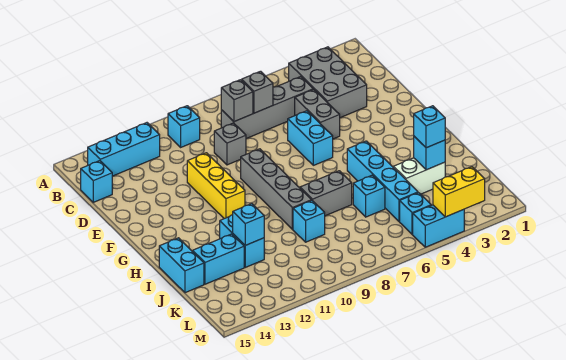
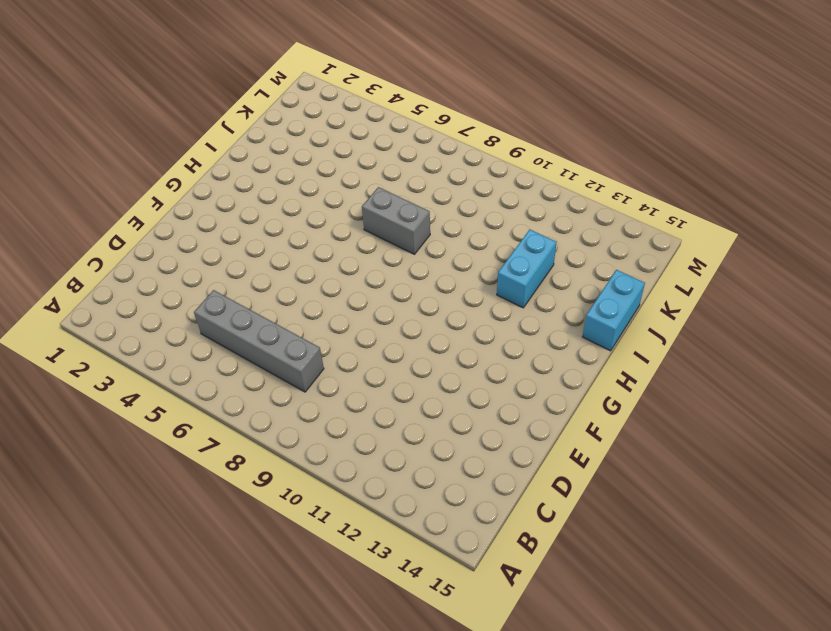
none -> grey 2x3 brick [288,47,367,118]
none -> cyan 1x1 brick [168,106,200,147]
none -> cyan 1x3 brick [87,123,160,176]

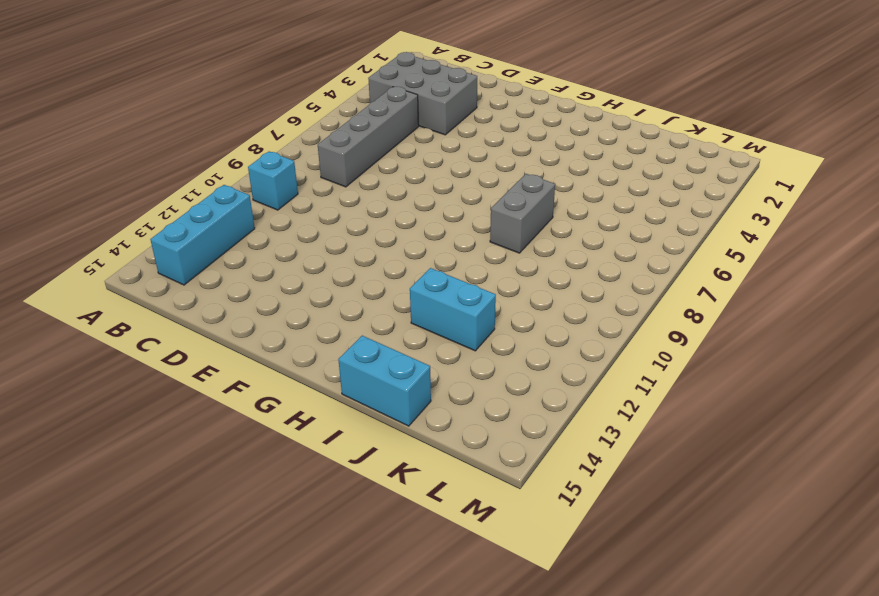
none -> cyan 1x1 brick [81,161,112,202]
none -> grey 1x2 brick [295,89,340,139]
none -> grey 1x1 brick [214,123,246,165]

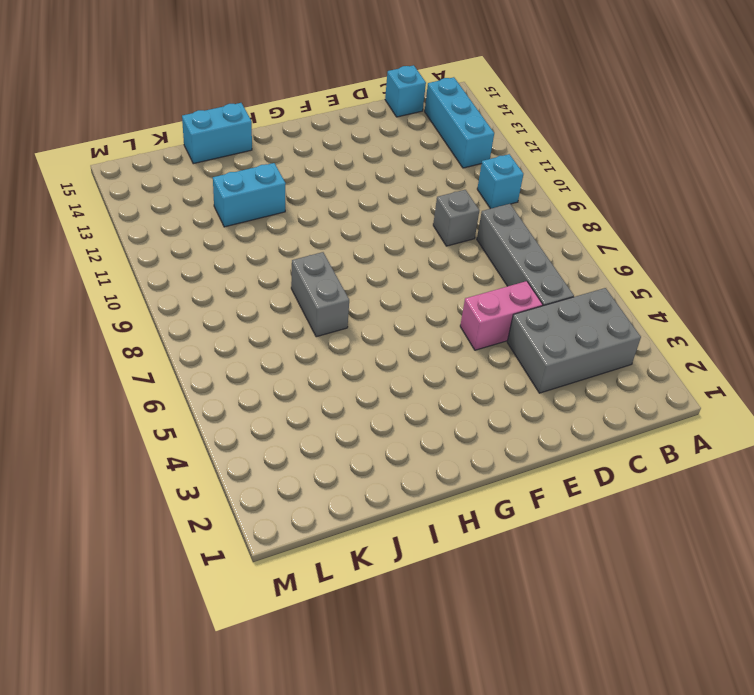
pink 1x2 brick [460,281,543,350] -> grey 1x2 brick [295,89,340,139]
none -> cyan 1x2 brick [288,111,333,165]
none -> yellow 1x3 brick [187,153,245,219]
none -> grey 1x4 brick [241,149,312,229]

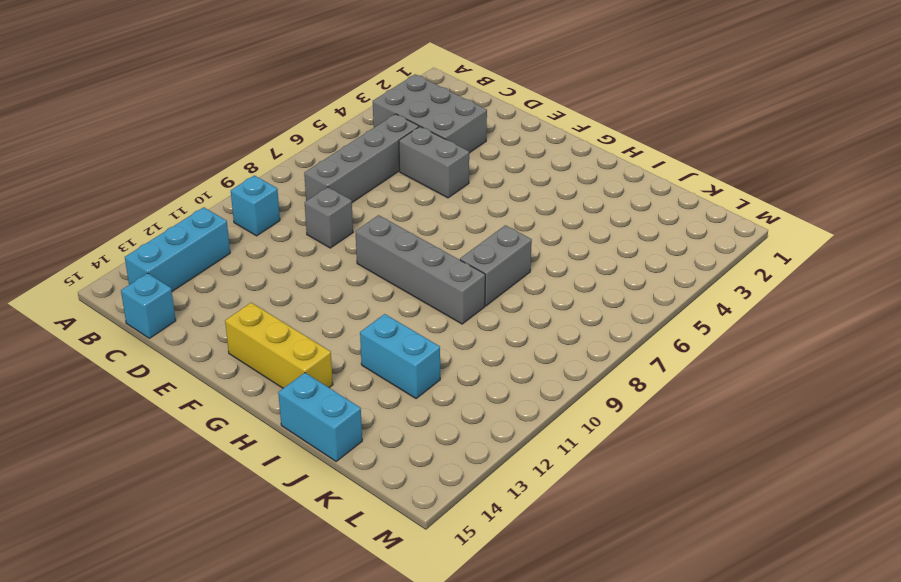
yellow 1x3 brick [225,303,333,388] -> yellow 1x3 brick moved to [187,153,245,219]
none -> cyan 1x2 brick [288,111,333,165]
none -> cyan 1x4 brick [347,141,418,222]
none -> white 1x2 brick [394,158,445,194]

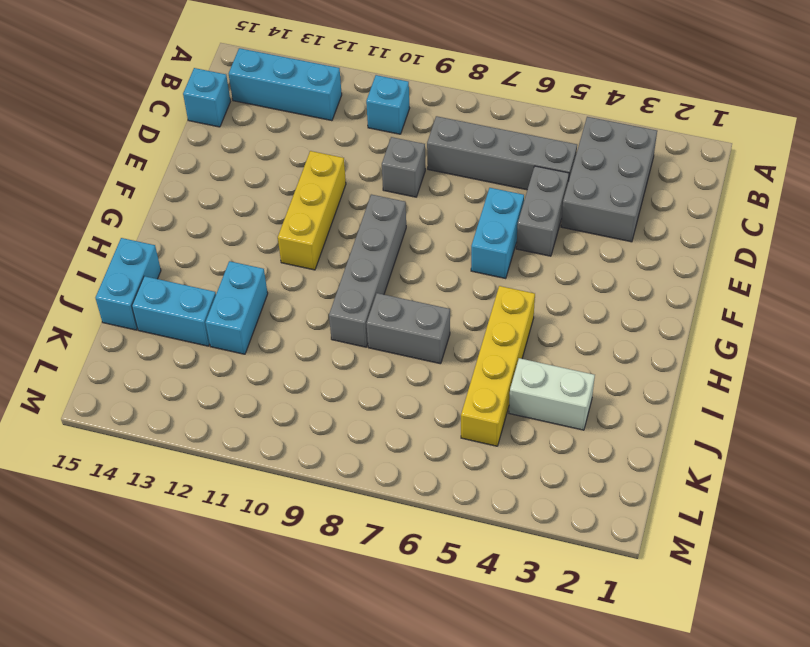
yellow 1x4 brick [461,286,535,446] -> cyan 1x4 brick [347,141,418,222]
none -> cyan 1x1 brick [353,175,385,217]
none -> cyan 1x1 brick [293,201,325,242]
none -> cyan 1x1 brick [400,193,431,234]

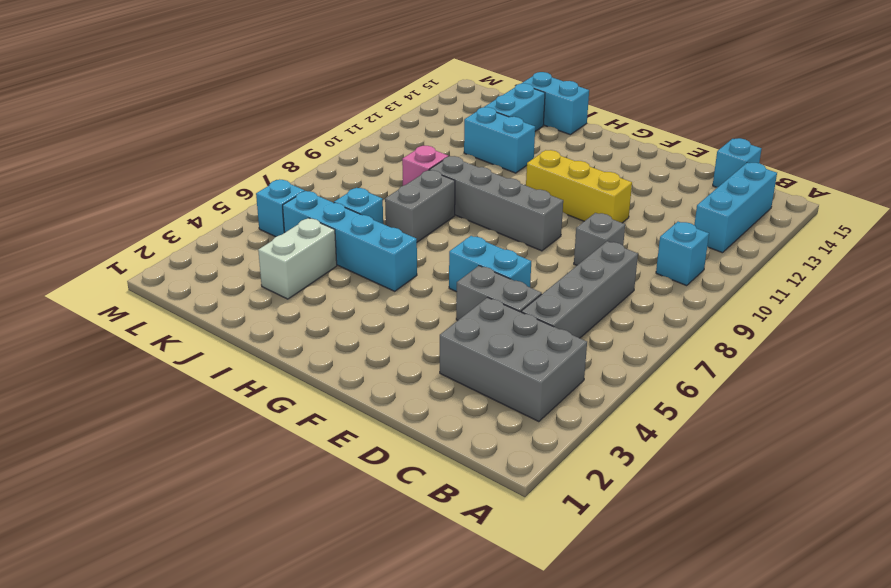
pink 1x1 brick [402,146,448,186] -> cyan 1x1 brick [293,201,325,242]
none -> cyan 1x2 brick [413,205,464,247]
none -> grey 1x1 brick [242,71,273,113]
none -> grey 1x1 brick [221,80,253,122]

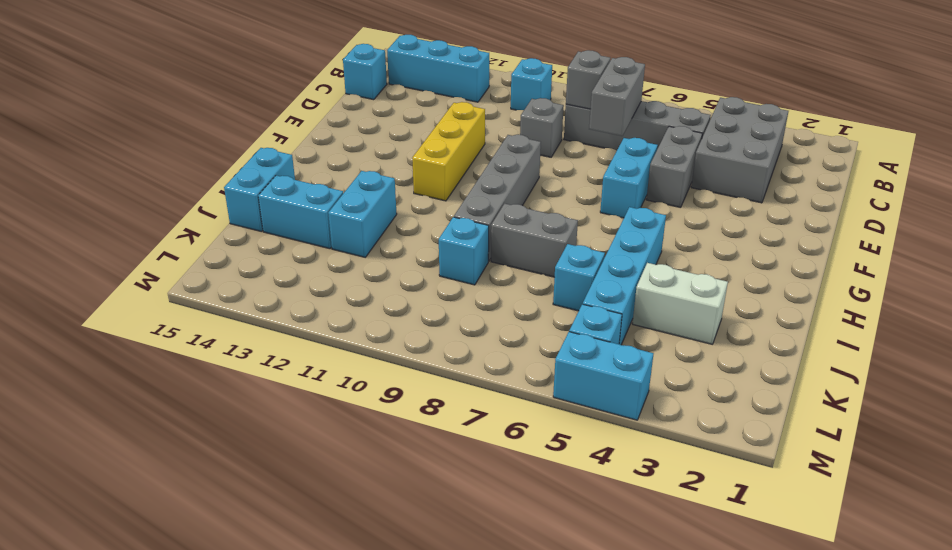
grey 1x2 brick [589,57,645,136] -> grey 1x1 brick [242,71,273,113]
none -> cyan 1x1 brick [414,136,445,170]
none -> cyan 1x1 brick [233,204,264,245]
none -> yellow 1x2 brick [433,167,485,217]

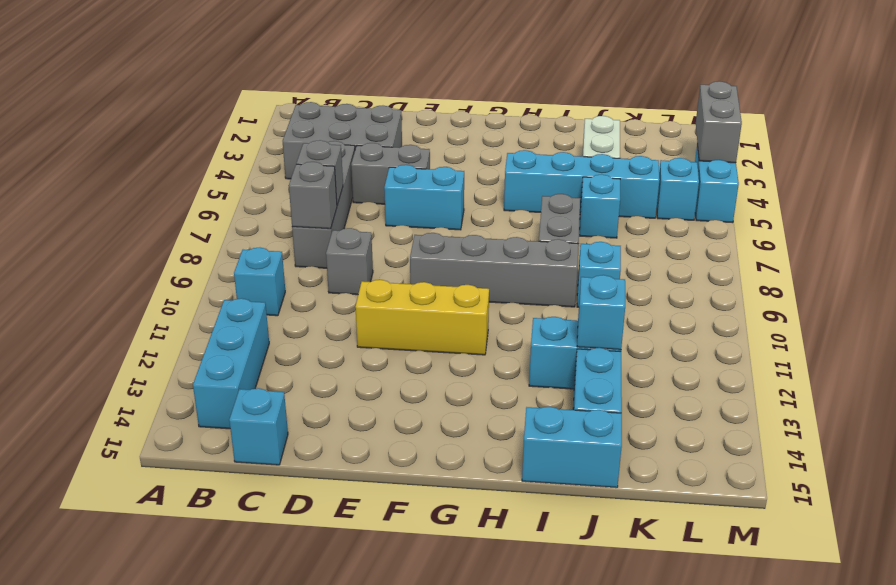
grey 1x2 brick [696,81,742,163] -> yellow 1x2 brick [433,167,485,217]
none -> cyan 1x1 brick [414,136,445,170]
none -> cyan 1x1 brick [414,106,445,148]

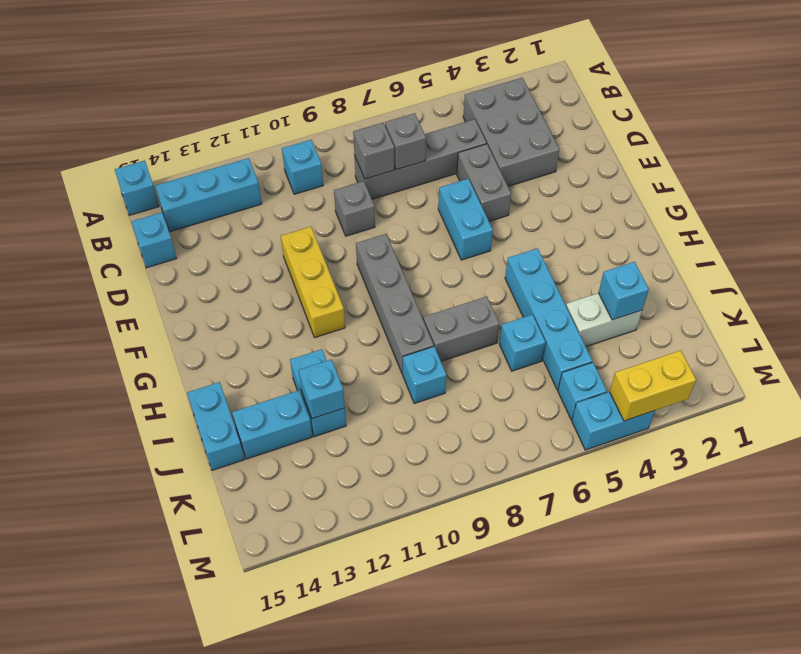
cyan 1x1 brick [115,160,159,215] -> cyan 1x1 brick moved to [414,106,445,148]

